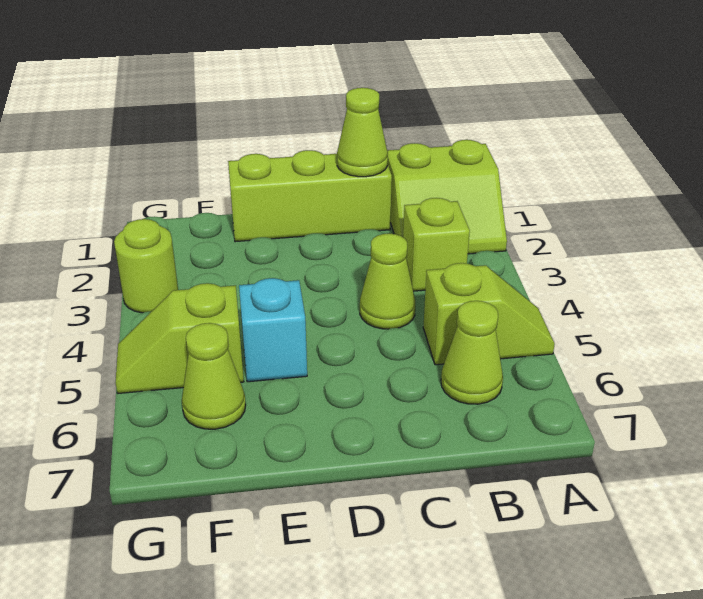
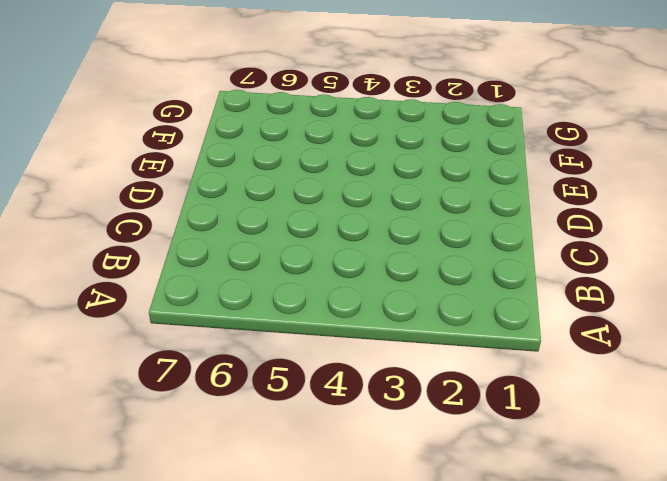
none -> lime 2x2 slope [387,140,507,254]
none -> lime 1x2 slope [423,263,555,365]

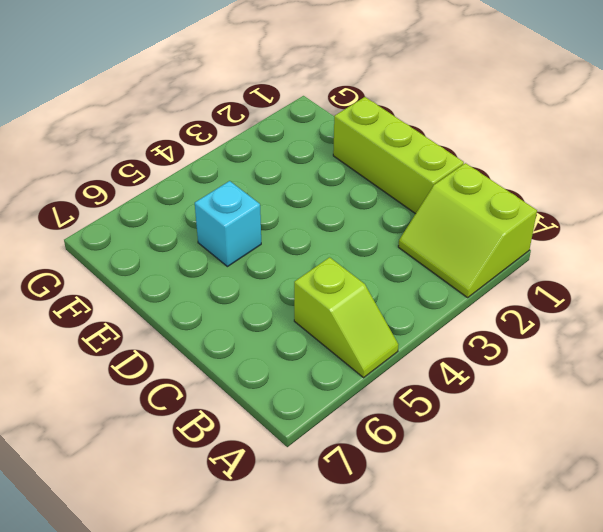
none -> lime 1x1 brick [403,198,470,291]
none -> lime 1x1 cone [441,301,503,404]

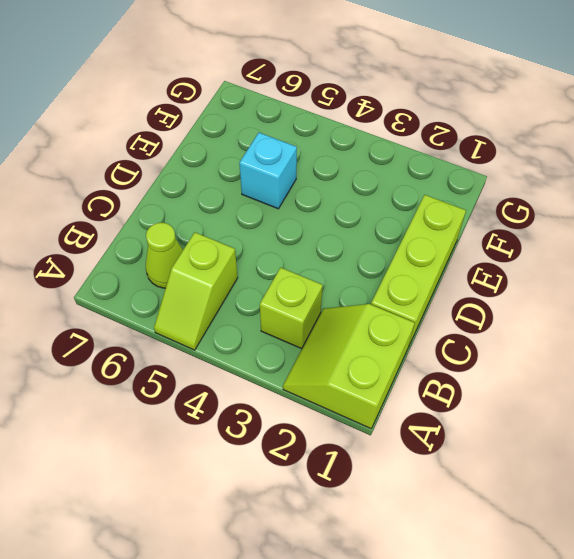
none -> lime 1x1 cone [360,233,415,329]
none -> lime 1x2 slope [115,283,244,393]

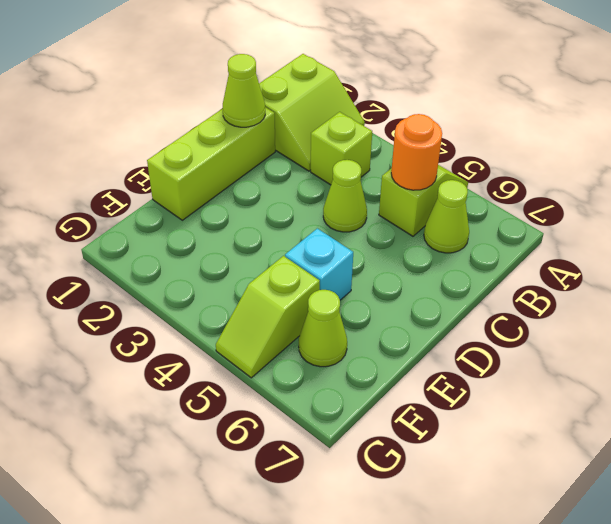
orange 1x1 round brick [391,114,442,190] -> none
none -> lime 1x1 round brick [114,219,178,313]

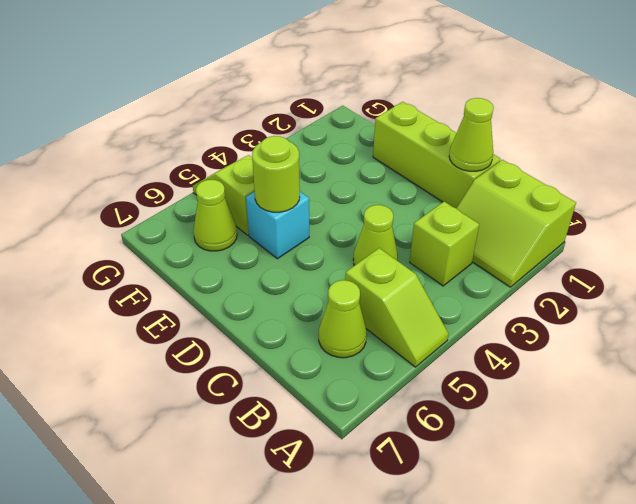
lime 1x1 round brick [252,136,300,212] -> lime 1x1 round brick moved to [114,219,178,313]

